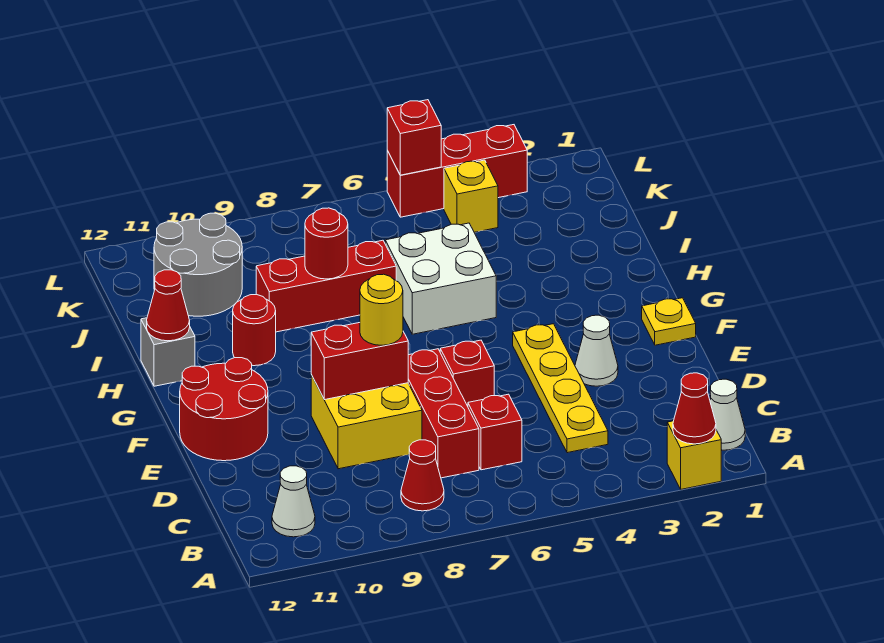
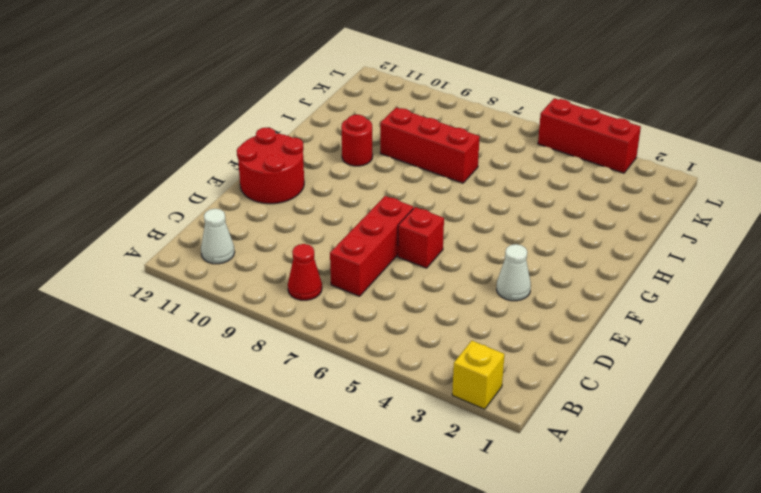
none -> white 1x1 cone [710,379,745,450]
none -> yellow 1x4 plate [513,324,608,453]
none -> red 1x1 brick [468,394,522,470]

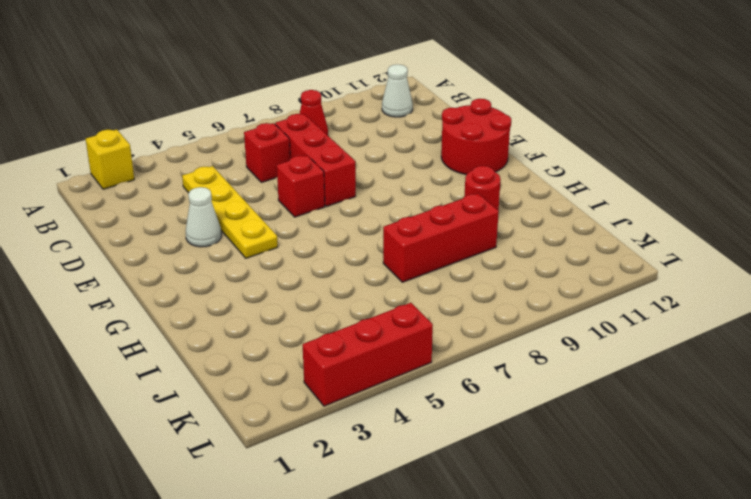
none -> white 1x1 cone [710,379,745,450]
none -> yellow 2x2 brick [311,375,422,469]
none -> yellow 1x1 plate [642,298,696,345]

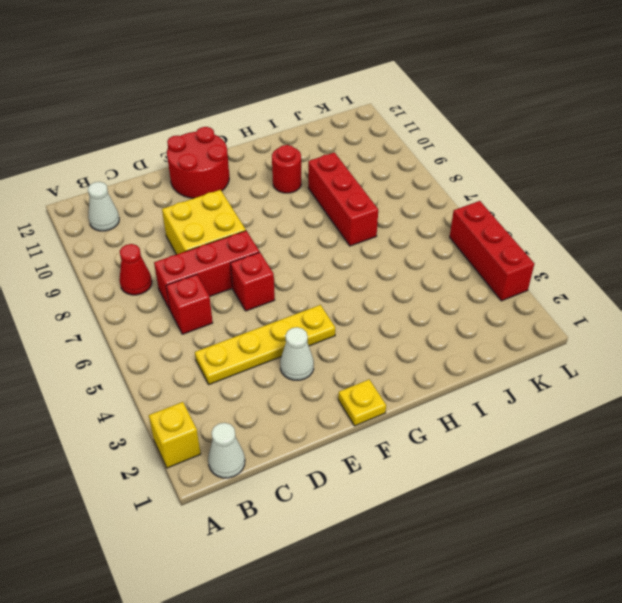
none -> white 2x2 brick [385,223,496,334]
none -> grey 1x1 brick [141,318,195,386]
none -> grey 2x2 round brick [154,213,242,316]

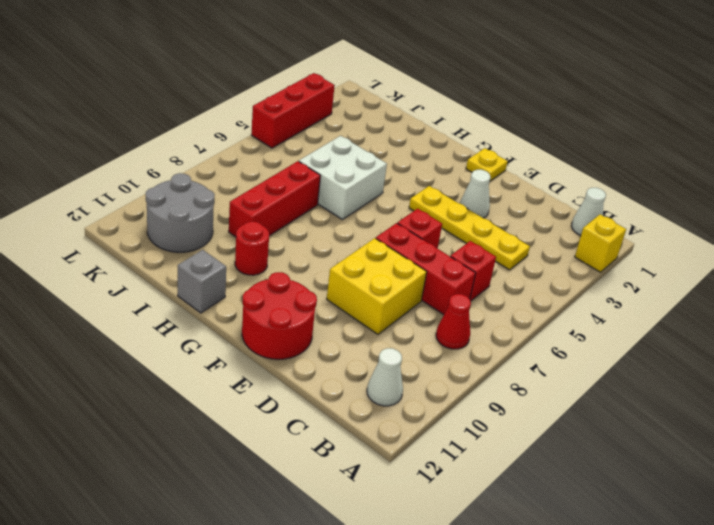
none -> yellow 1x1 brick [444,160,498,232]
none -> red 1x1 cone [673,373,716,444]
none -> red 1x2 brick [311,323,408,400]

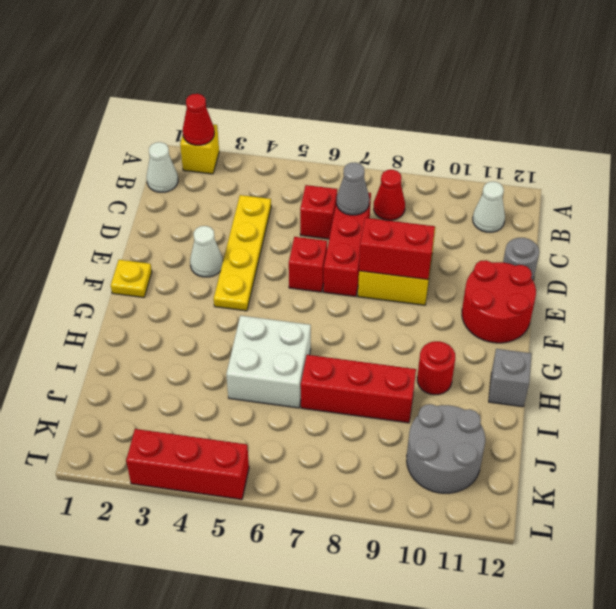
grey 1x1 cone [337,163,369,215] -> none
grey 1x1 round brick [503,238,539,280] -> none
none -> yellow 1x1 brick [444,160,498,232]
none -> red 1x1 cone [147,270,190,341]
none -> red 1x1 round brick [305,208,348,279]

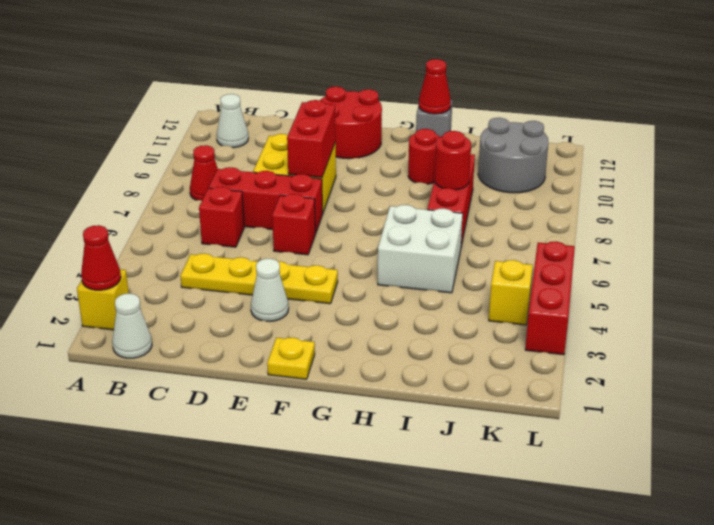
none -> red 1x1 brick [387,100,441,175]
none -> yellow 1x1 round brick [360,274,403,345]

